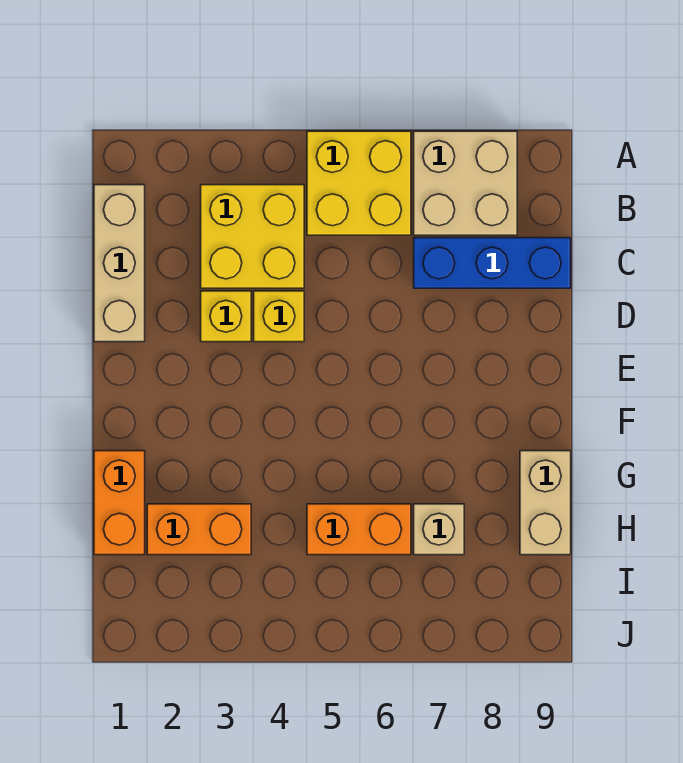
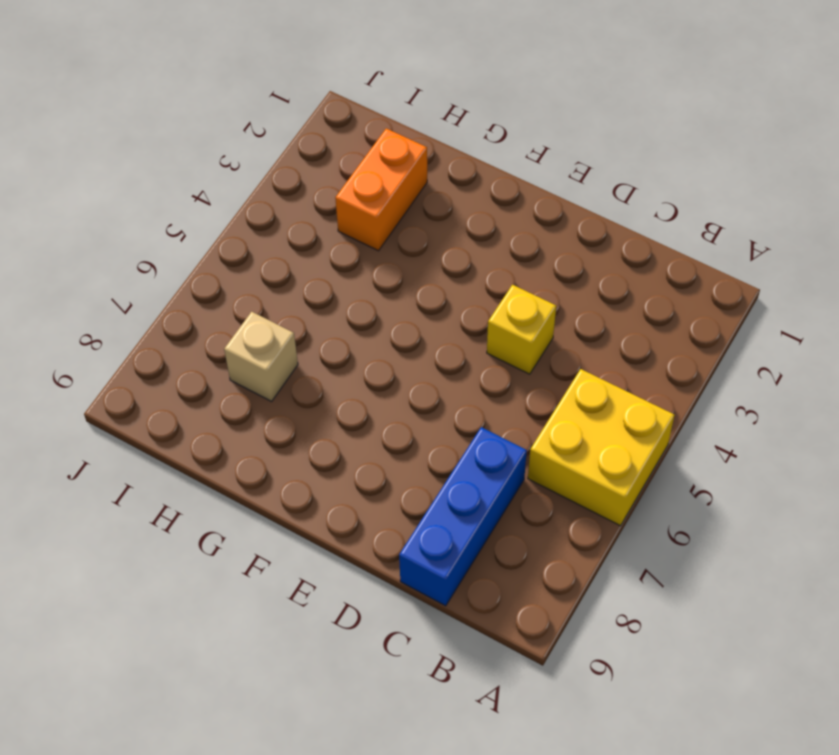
none -> tan 2x2 brick [414,131,517,235]
none -> tan 1x3 brick [94,185,145,342]
none -> yellow 2x2 brick [201,185,304,288]

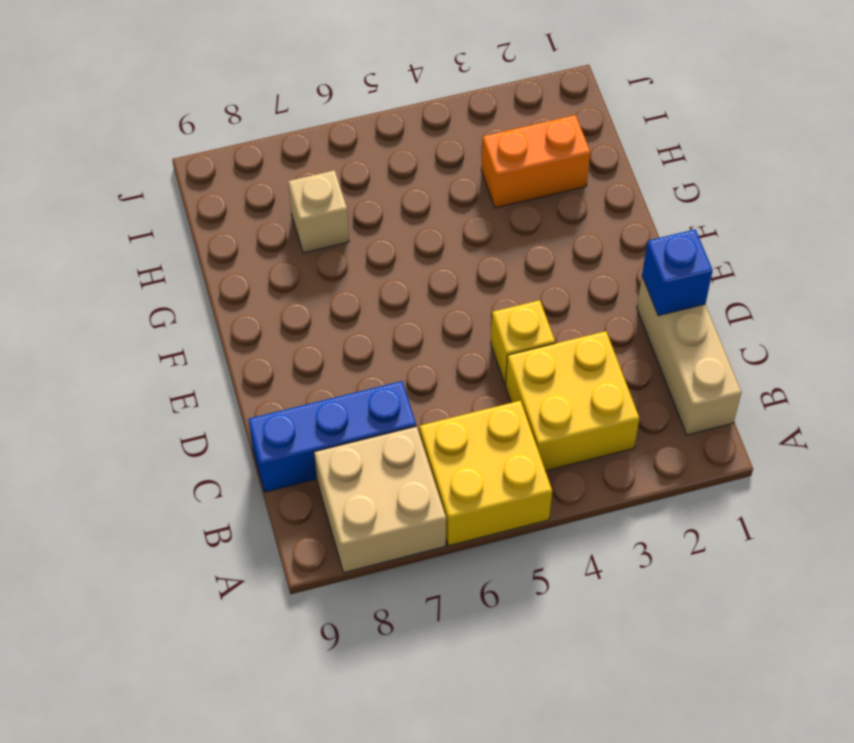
blue 1x1 brick [642,229,713,316] -> none
none -> yellow 1x1 brick [201,291,251,342]
none -> orange 1x2 brick [94,451,145,555]
none -> tan 1x2 brick [520,451,571,555]

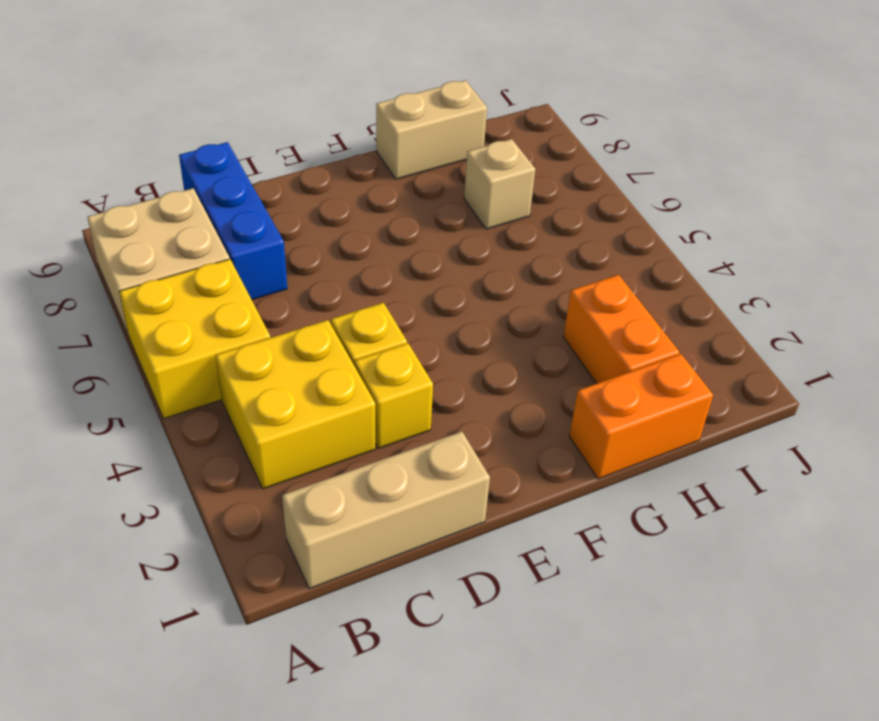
none -> orange 1x2 brick [307,504,411,555]

